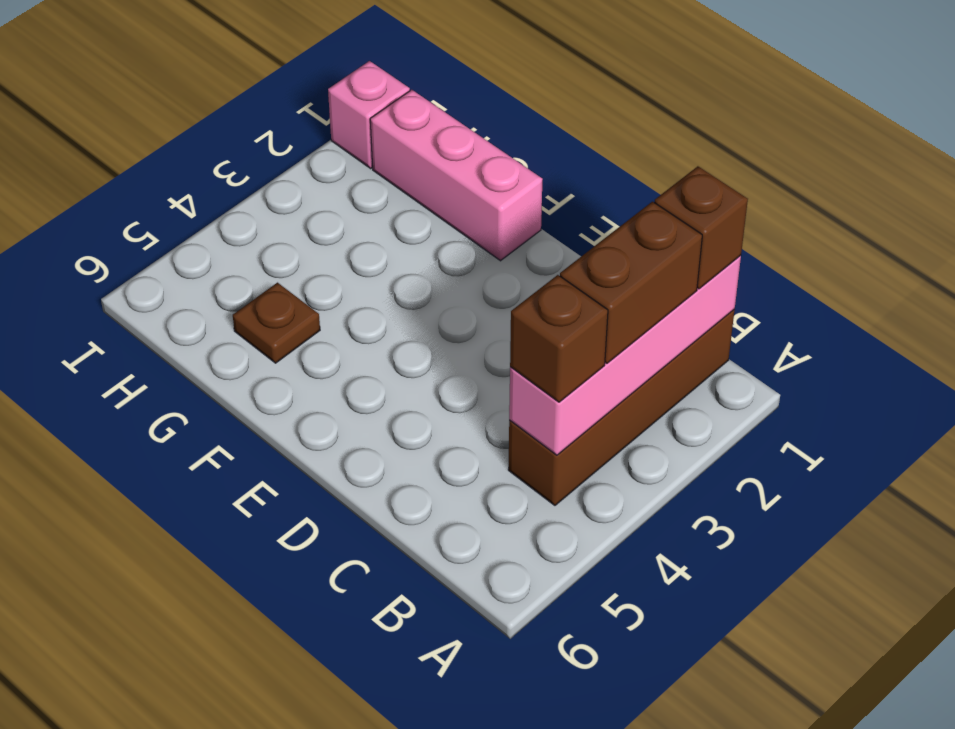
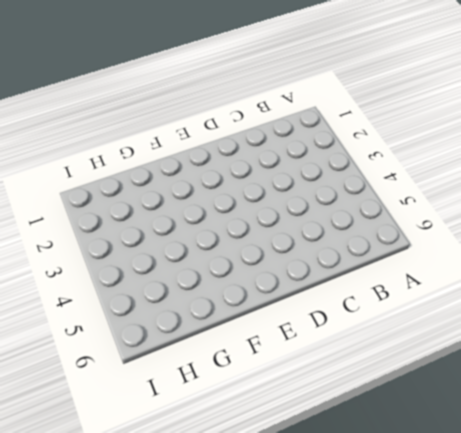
none -> brown 1x4 brick [508,310,734,505]
none -> pink 1x3 brick [370,90,543,261]

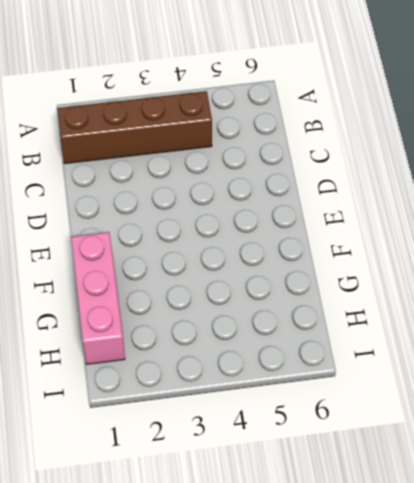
none -> brown 1x1 plate [233,283,320,363]
none -> pink 1x1 brick [328,61,410,168]

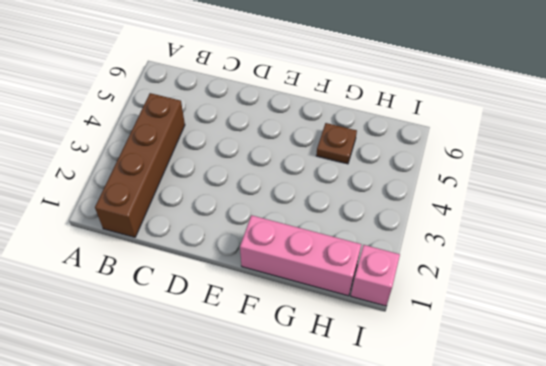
none -> pink 1x4 brick [509,255,741,455]
none -> brown 1x1 brick [654,166,748,289]

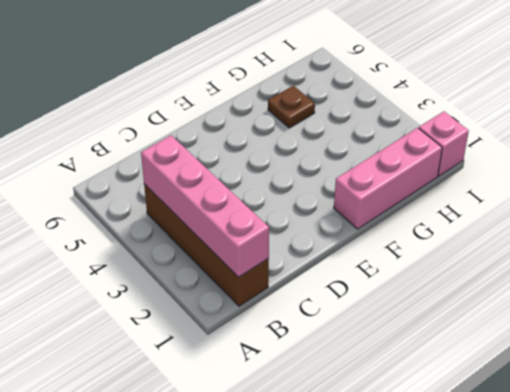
none -> brown 1x1 brick [654,166,748,289]
none -> brown 1x2 brick [560,202,702,363]

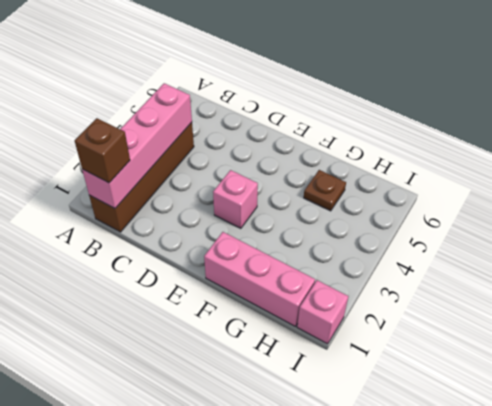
pink 1x1 brick [213,170,258,228] -> none
none -> brown 1x2 brick [560,202,702,363]
none -> brown 1x1 brick [510,275,608,402]

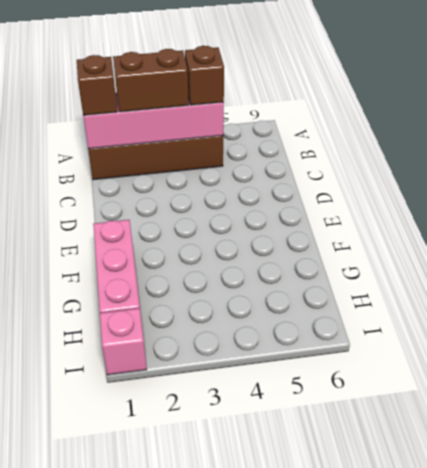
none -> brown 1x1 plate [233,283,320,363]

